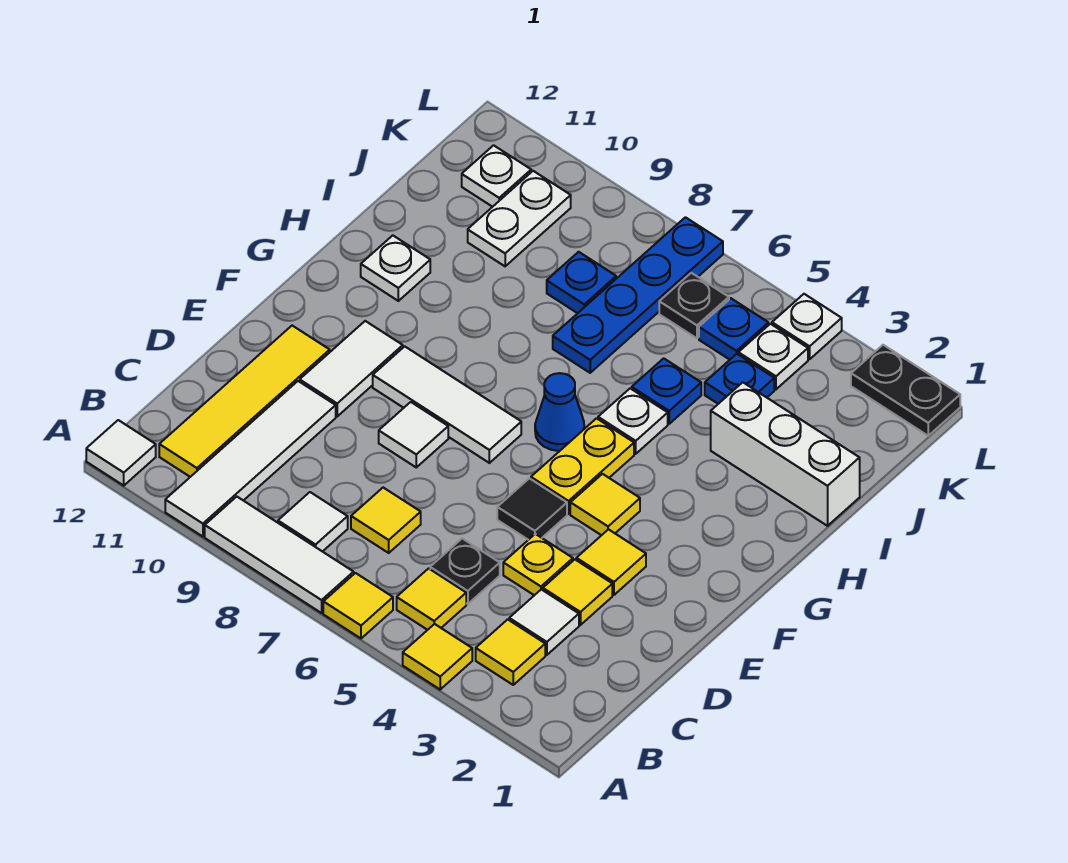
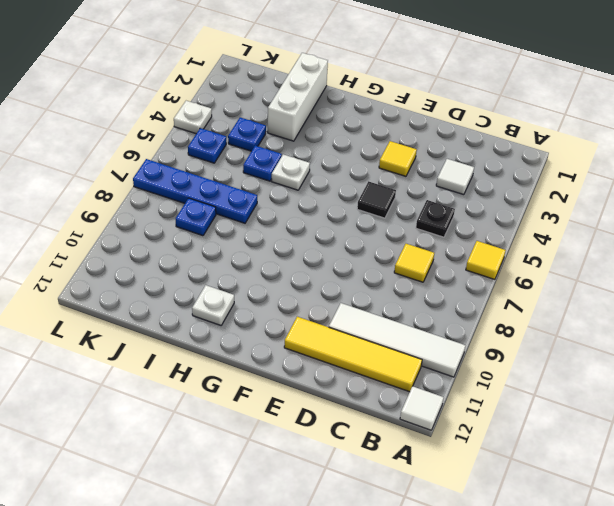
none -> yellow 1x1 tile [403,624,472,689]
none -> white 1x3 tile [205,497,354,613]
none -> yellow 1x1 tile [476,619,545,685]
none -> yellow 1x1 tile [397,568,466,630]

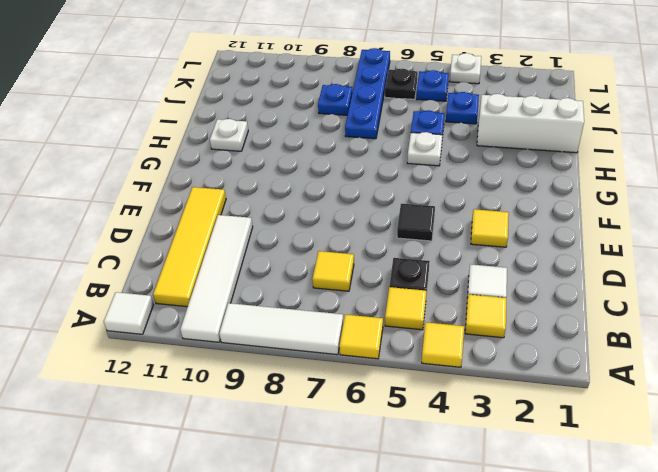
none -> white 1x1 tile [278,492,348,552]
none -> yellow 1x1 tile [543,560,612,625]
none -> yellow 1x1 plate [503,534,573,595]
none -> white 1x1 tile [379,402,448,467]

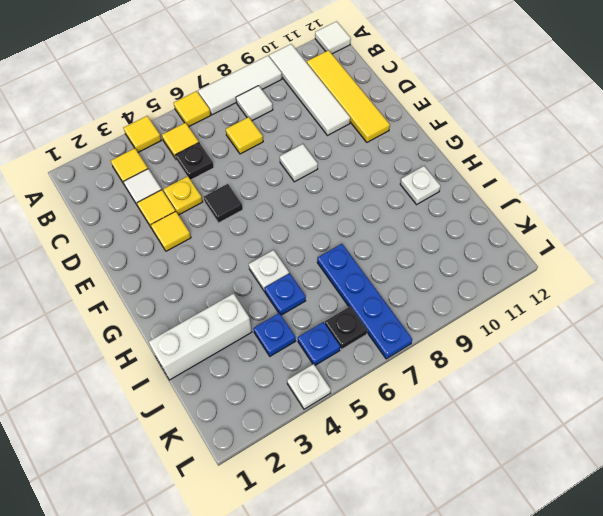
none -> white 1x2 tile [300,321,403,416]
none -> yellow 1x1 tile [570,474,640,535]
none -> yellow 1x2 plate [531,418,634,514]
none -> white 1x3 tile [373,346,521,463]

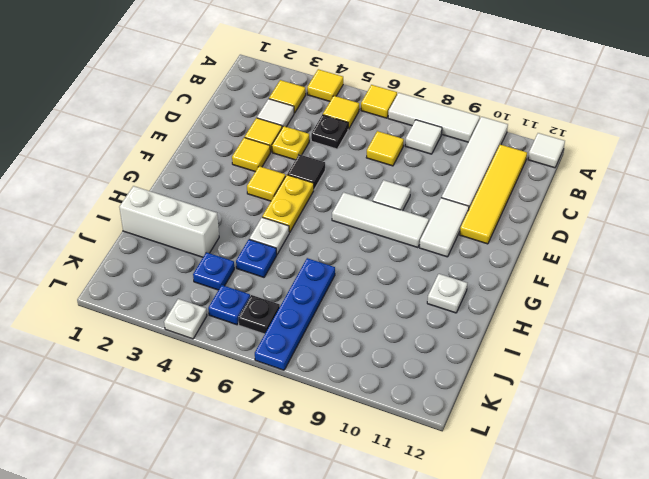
none -> blue 1x1 cone [535,373,584,451]
none -> blue 1x1 plate [547,252,616,313]
none -> white 1x2 plate [468,171,571,266]
none -> white 1x1 plate [738,324,808,389]

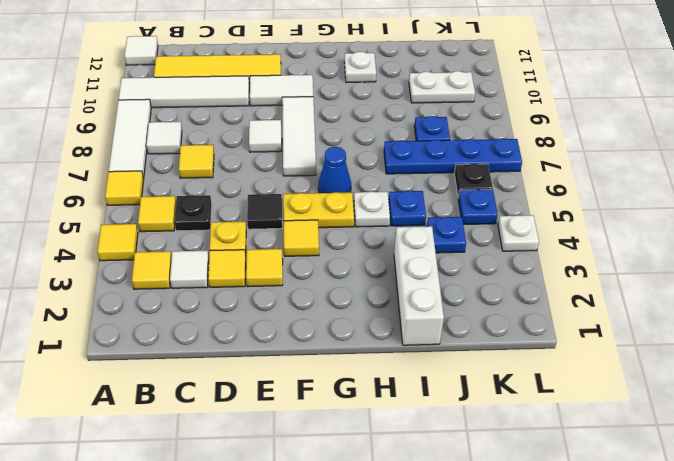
none -> white 1x1 plate [738,324,808,389]
none -> white 1x1 plate [462,145,531,207]
none -> black 1x2 plate [851,345,960,436]

